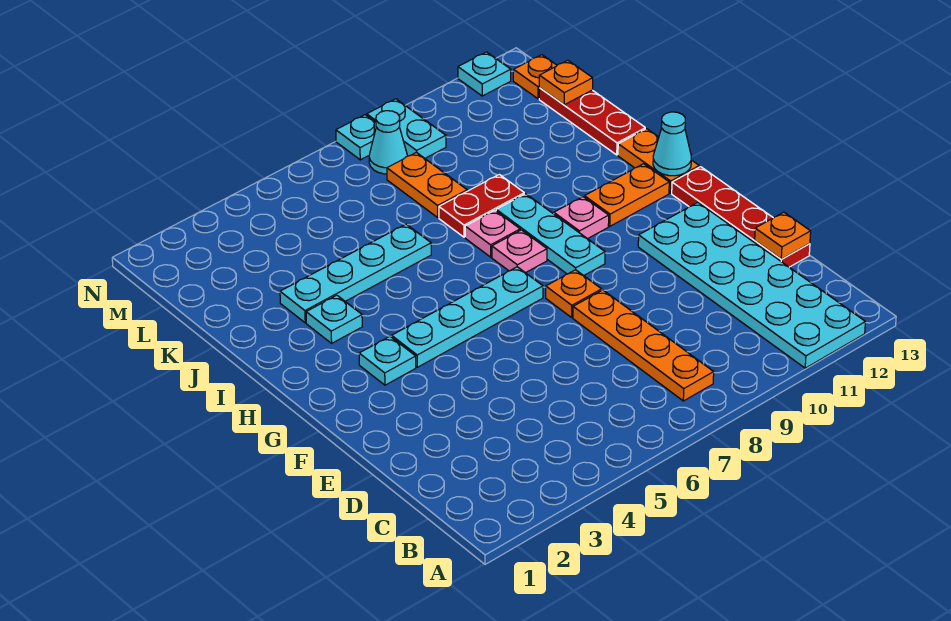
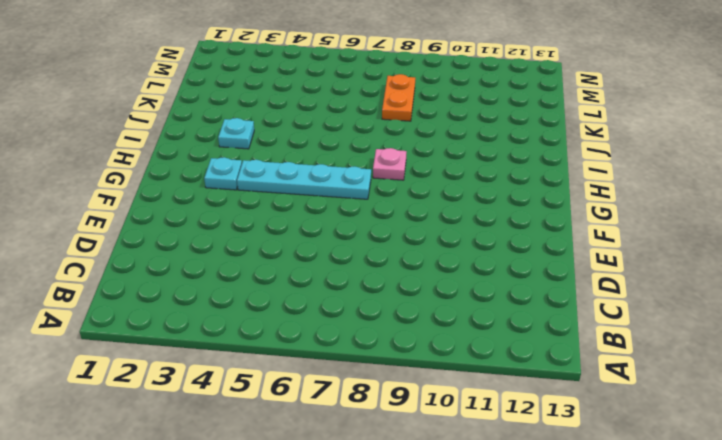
none -> cyan 2x6 plate [638,203,865,368]
none -> orange 1x4 plate [573,290,714,401]
none -> red 1x4 plate [672,167,810,267]

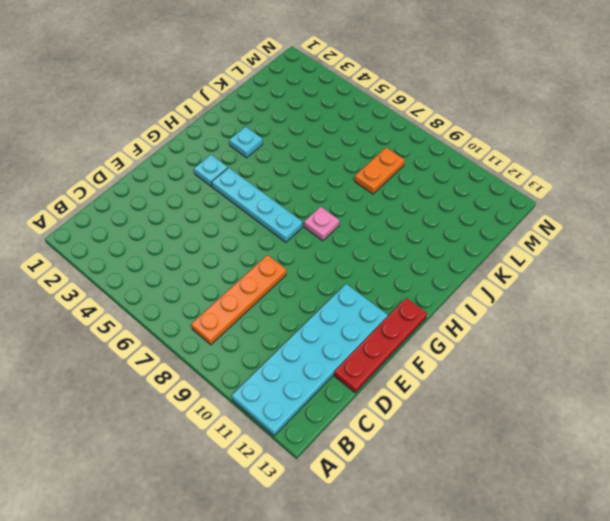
none -> orange 1x1 plate [546,270,602,317]
none -> cyan 1x3 plate [496,194,605,276]
none -> pink 1x1 plate [554,197,609,239]

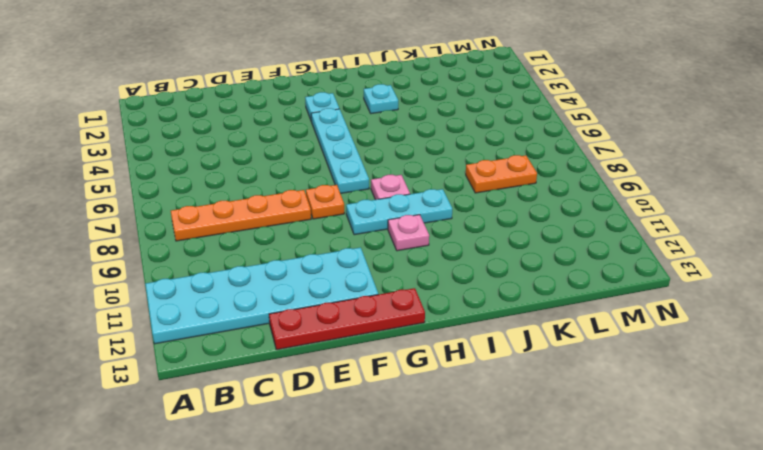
none -> orange 1x2 plate [584,164,669,226]
none -> orange 1x2 plate [618,129,699,193]
none -> pink 1x1 plate [465,210,520,257]

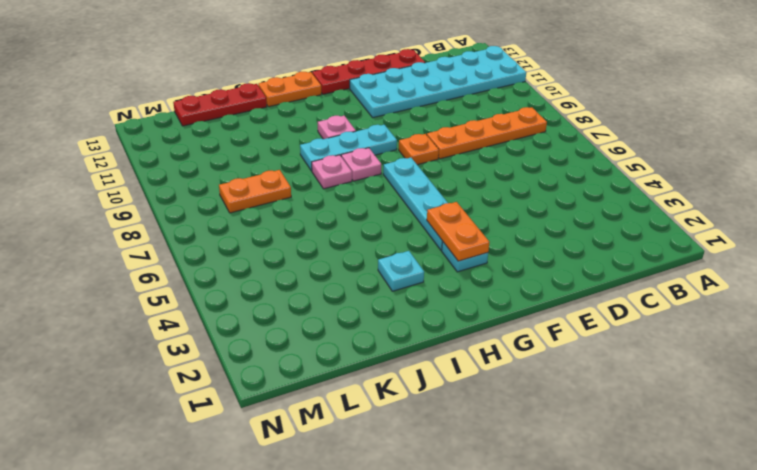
orange 1x2 plate [427,202,489,261] -> orange 1x2 plate moved to [584,164,669,226]
none -> cyan 1x4 plate [280,224,431,323]
none -> red 1x2 plate [439,174,524,237]
none -> cyan 1x1 cone [369,111,407,174]

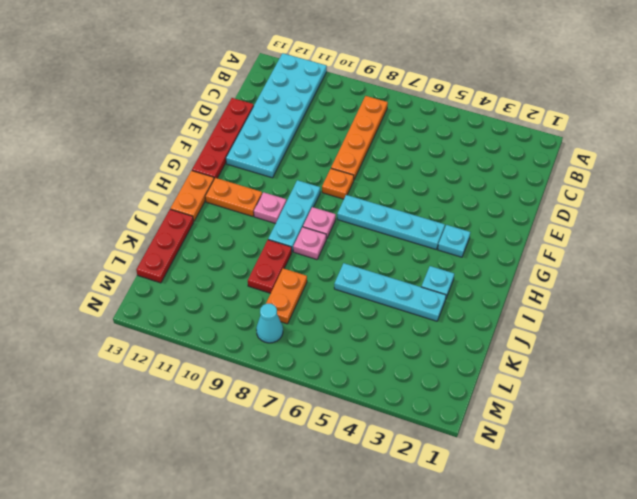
red 1x2 plate [248,240,292,293] -> red 1x2 plate turned to [439,174,524,237]
none -> cyan 1x2 plate [367,99,446,158]
none -> orange 1x1 plate [513,55,557,99]
none -> cyan 1x1 plate [336,115,376,160]

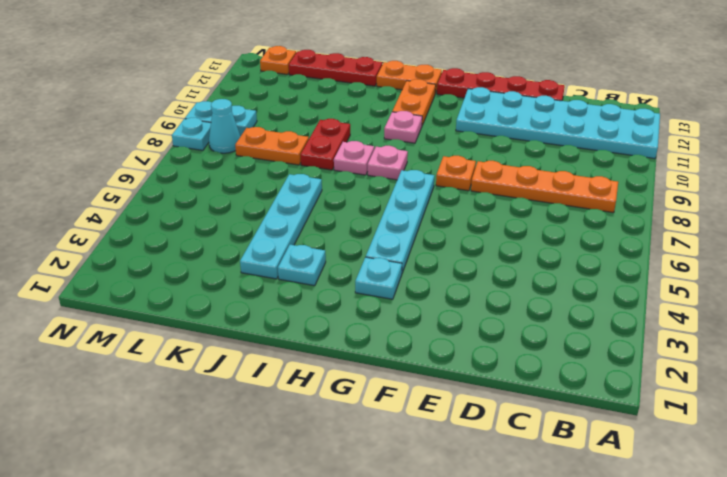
none -> cyan 1x3 plate [496,194,605,276]
none -> cyan 1x1 plate [458,52,511,96]
none -> orange 1x1 plate [755,212,811,259]

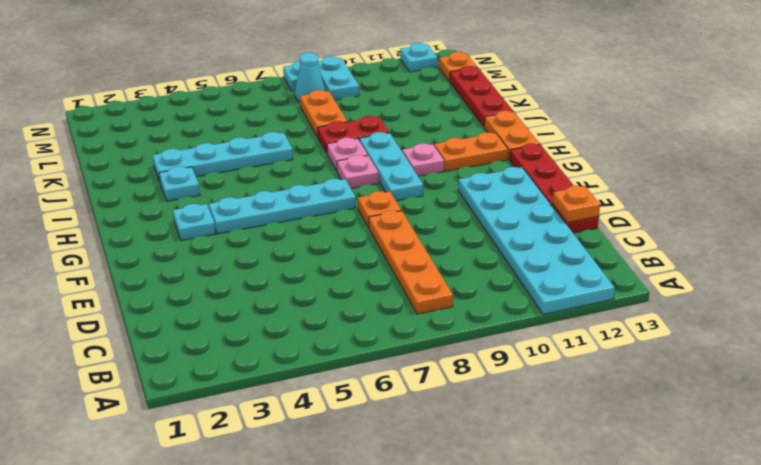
none -> cyan 1x1 cone [653,112,691,176]
none -> orange 1x1 plate [539,60,593,105]

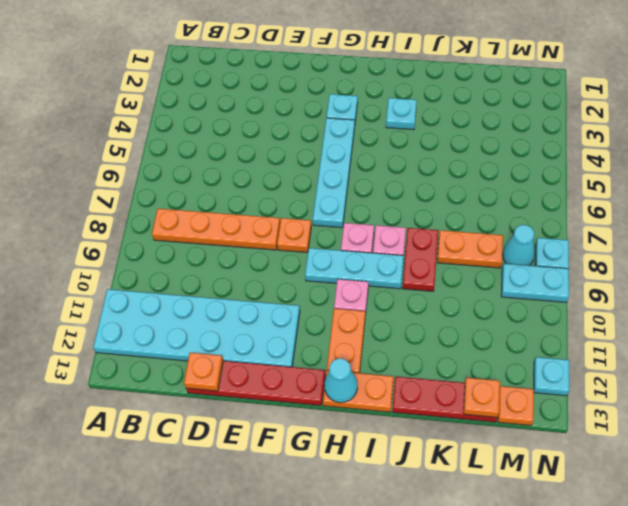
none -> cyan 1x4 plate [280,224,431,323]

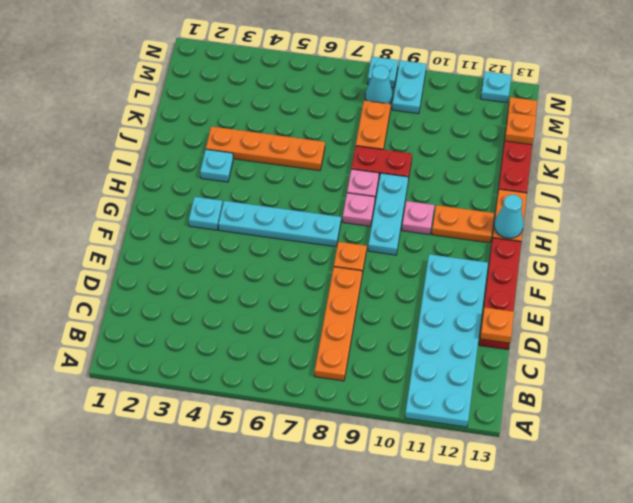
orange 1x4 plate [206,126,325,171] -> cyan 1x4 plate [280,224,431,323]

